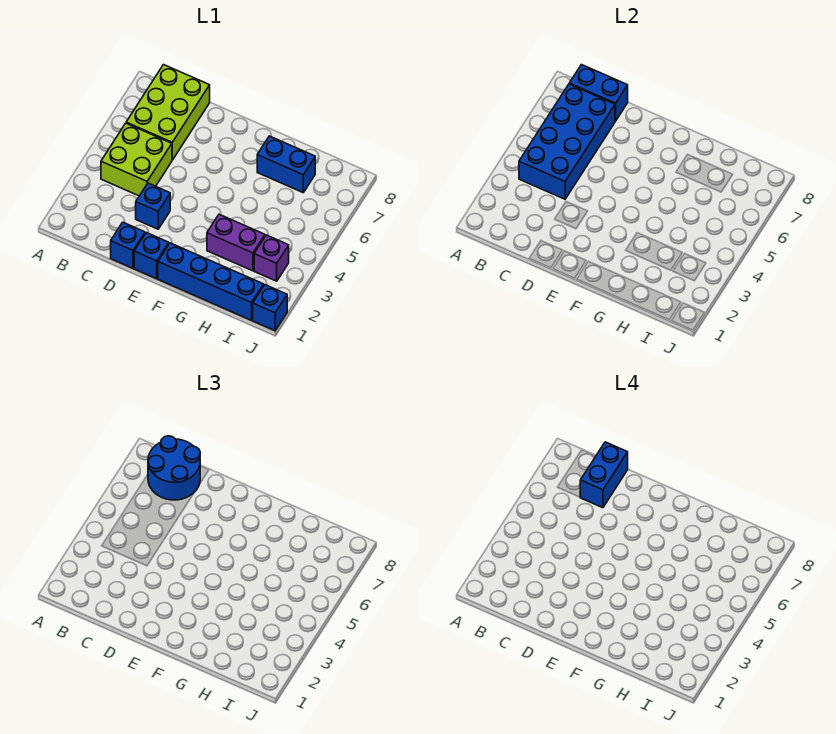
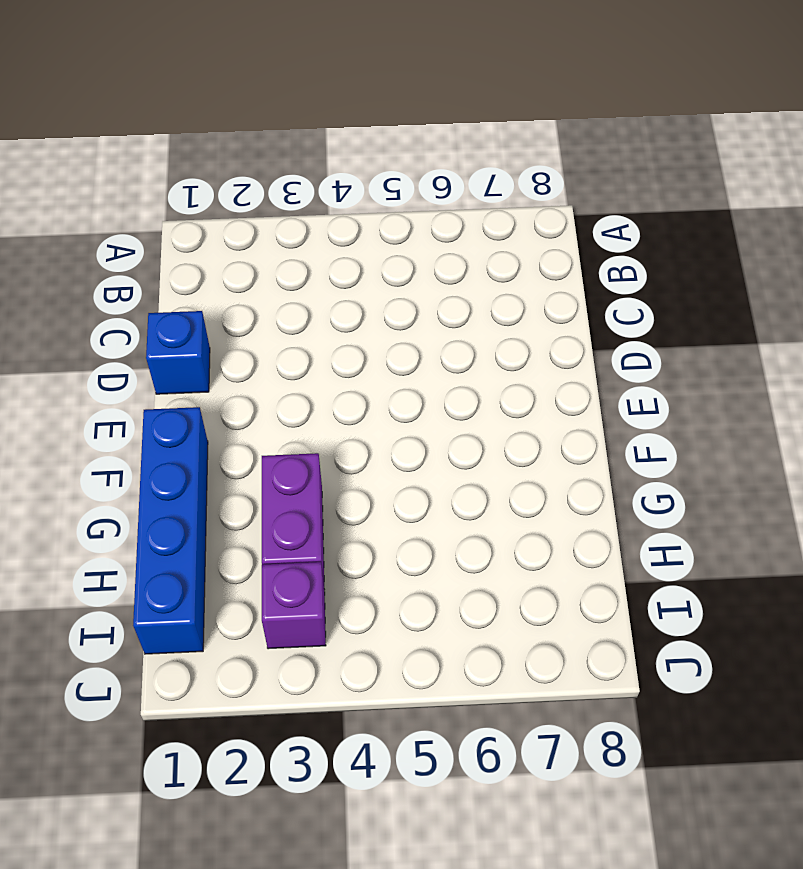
none -> lime 2x2 brick [101,123,172,196]
none -> lime 2x3 brick [126,65,210,160]
none -> blue 1x1 brick [136,183,170,229]

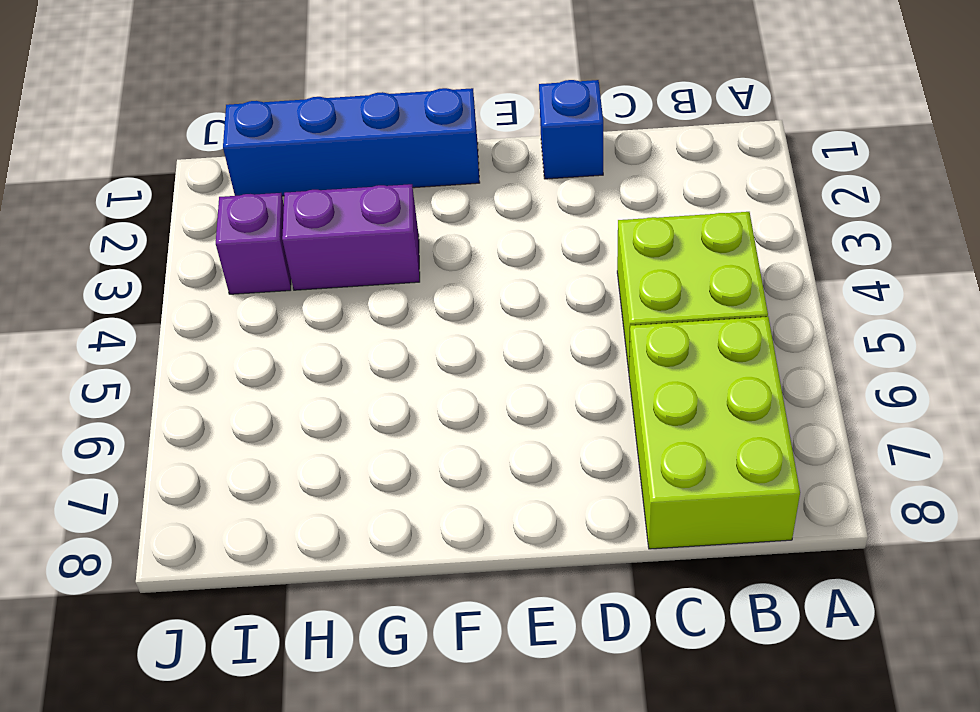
none -> blue 1x1 brick [136,183,170,229]
none -> blue 1x1 brick [134,233,169,279]
none -> blue 1x2 brick [257,136,315,192]

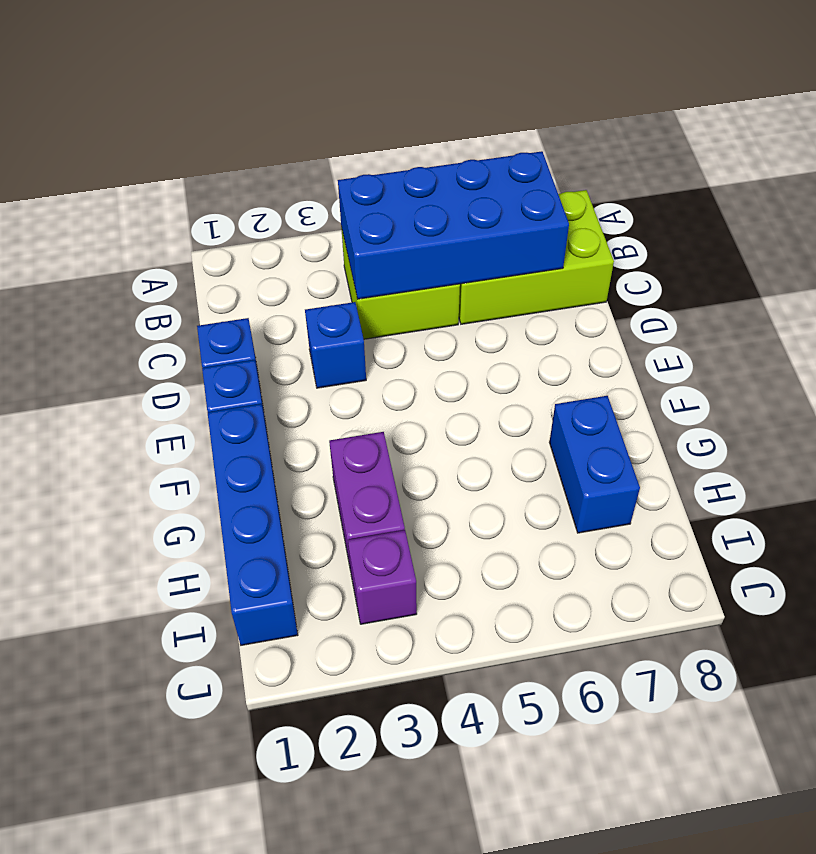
none -> blue 1x1 brick [253,285,287,331]
none -> blue 1x2 brick [569,65,628,121]
none -> blue 2x2 round brick [148,436,200,500]

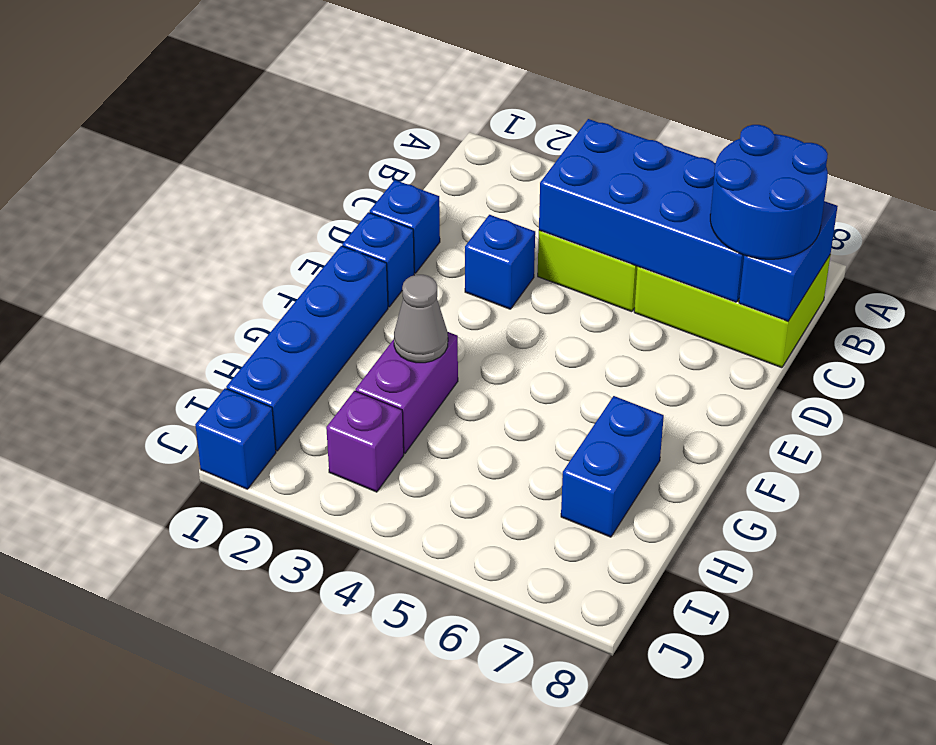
grey 1x1 cone [394,275,448,363] -> none
none -> blue 1x2 brick [580,442,628,508]

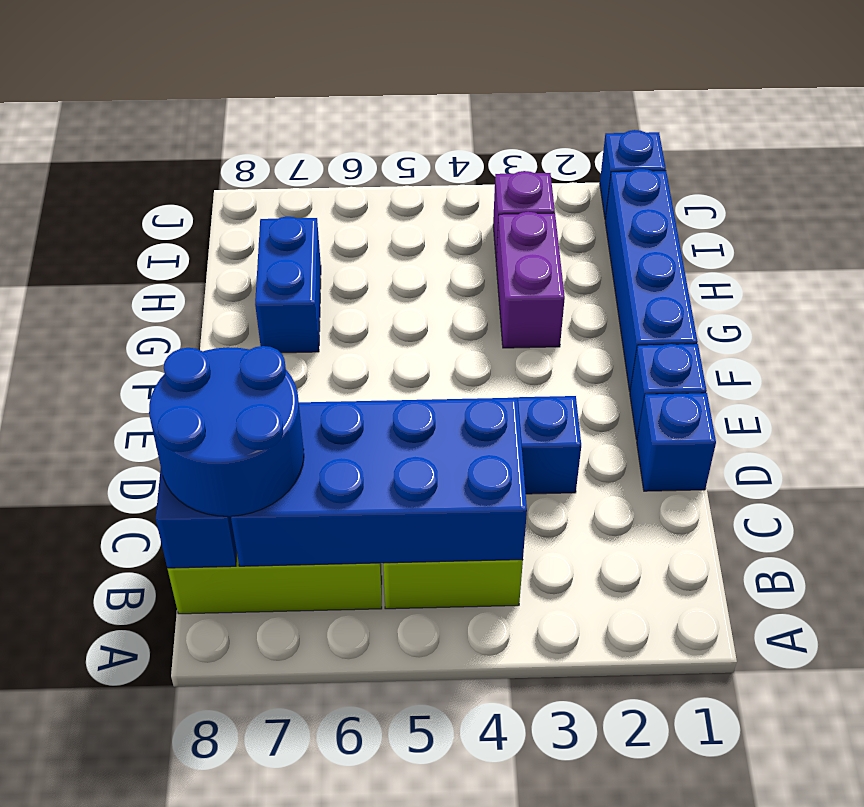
none -> blue 1x2 brick [580,442,628,508]

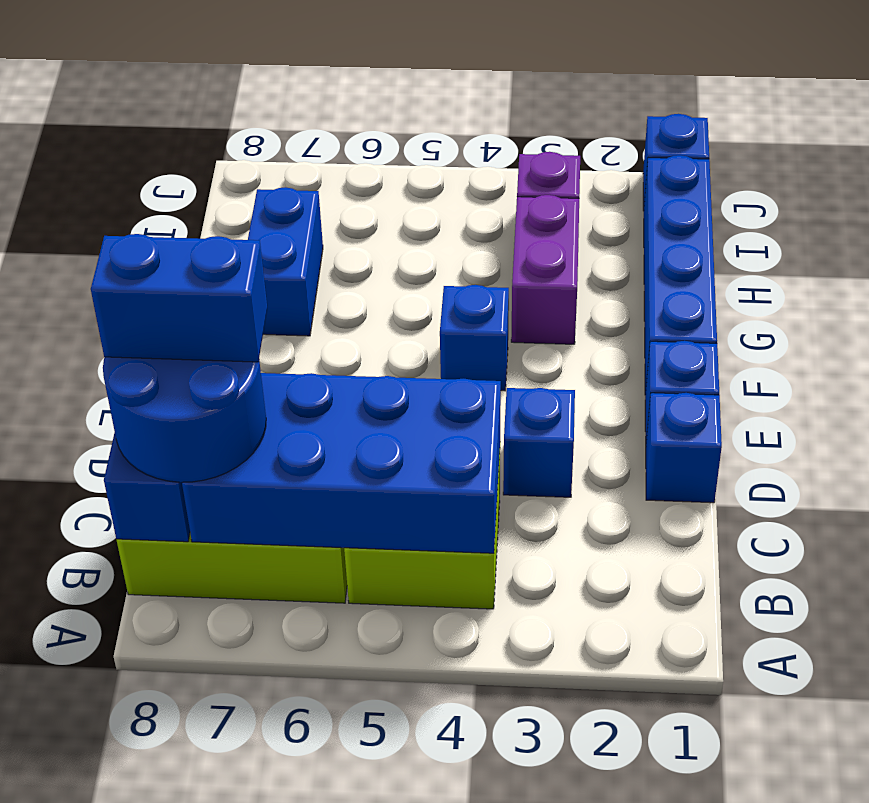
blue 1x1 brick [440,285,509,391] -> none

